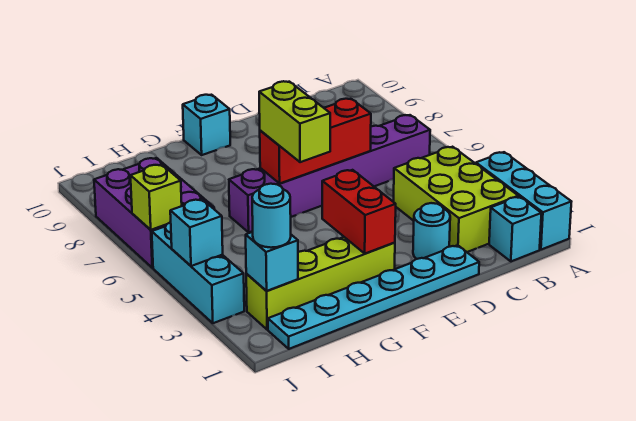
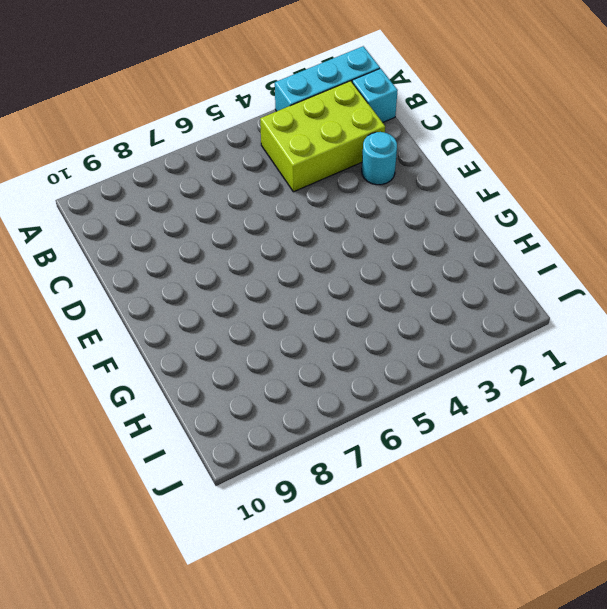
none -> purple 1x6 brick [229,115,430,232]
none -> cyan 1x6 plate [268,245,479,349]
none -> lime 1x4 brick [246,237,395,330]

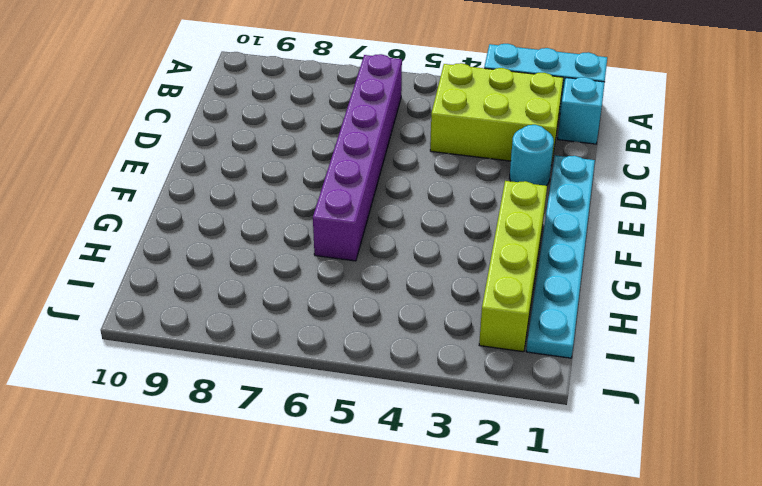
none -> cyan 1x1 brick [183,95,230,155]
none -> purple 2x3 brick [94,158,215,268]
none -> cyan 1x3 brick [152,222,244,323]

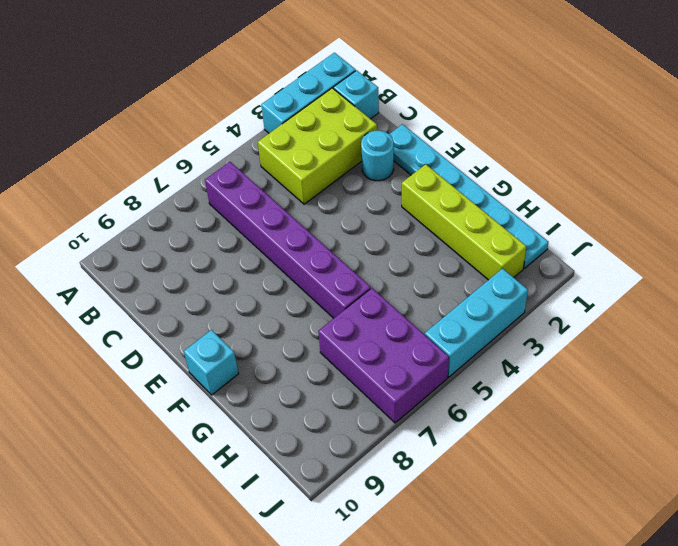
purple 2x3 brick [318,288,449,423] -> purple 2x3 brick turned to [94,158,215,268]
none -> red 1x3 brick [260,99,371,183]
none -> red 1x2 brick [322,170,396,254]
none -> cyan 1x1 brick [246,232,298,291]

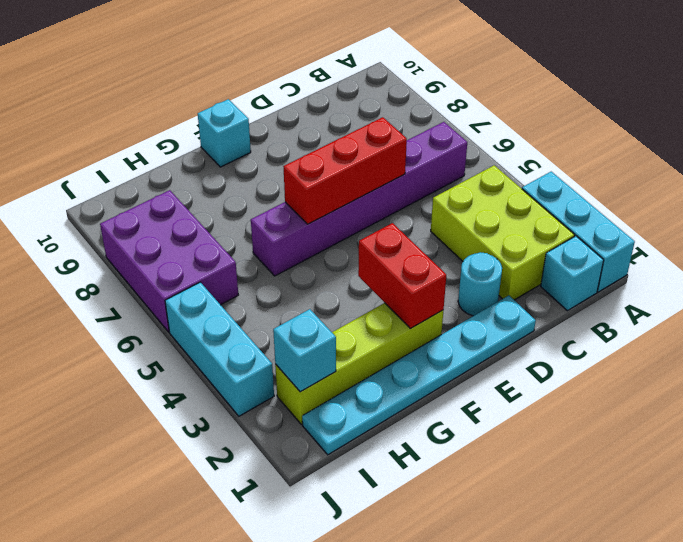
none -> cyan 1x1 brick [170,199,223,266]
none -> lime 1x1 brick [130,164,182,230]
none -> lime 1x2 brick [259,81,330,162]

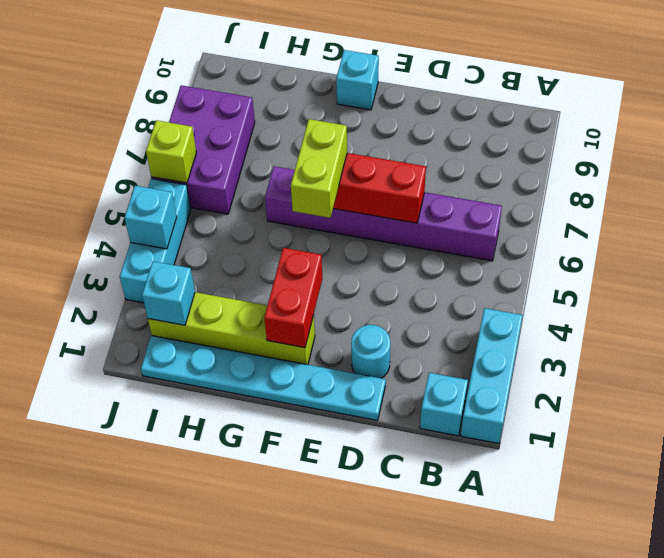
none -> lime 2x3 brick [394,147,518,252]
none -> cyan 1x1 round brick [252,184,291,248]

